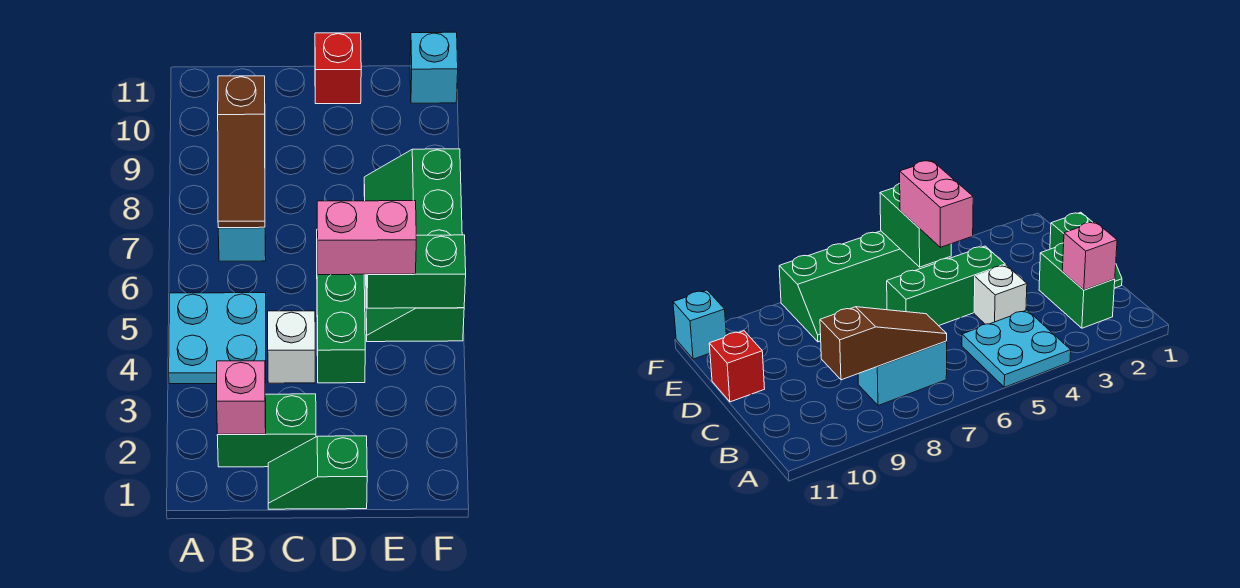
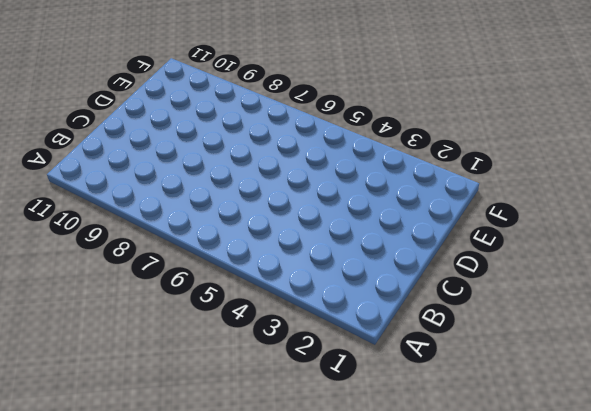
none -> cyan 2x2 plate [169,293,266,384]
none -> green 1x2 brick [217,394,316,467]
none -> cyan 1x2 brick [218,227,266,261]

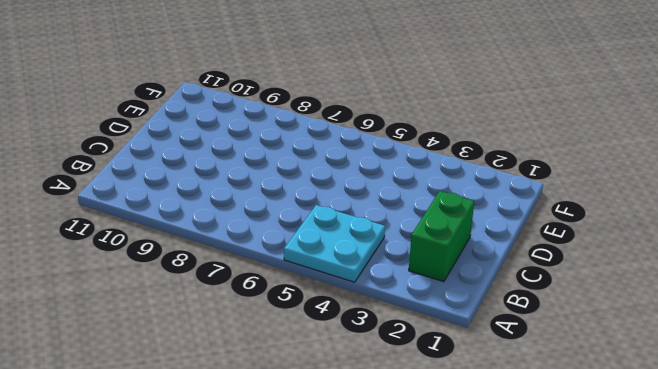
none -> cyan 1x2 brick [218,227,266,261]
none -> green 1x2 slope [268,436,367,509]
none -> white 1x1 brick [268,311,315,383]

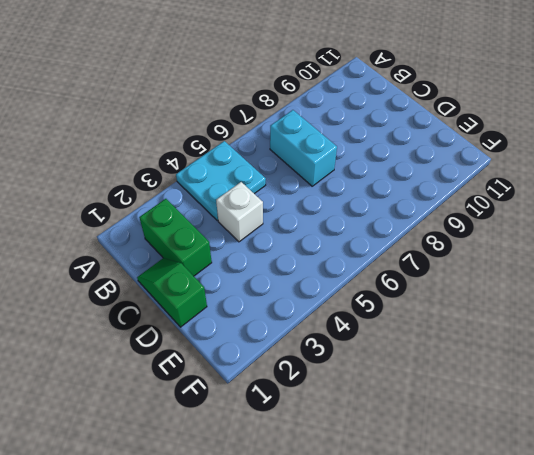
cyan 1x2 brick [270,110,337,186] -> cyan 1x2 brick turned to [218,227,266,261]
none -> green 1x3 brick [317,273,365,383]
none -> red 1x1 brick [315,33,361,104]
none -> green 2x4 slope [364,149,464,342]

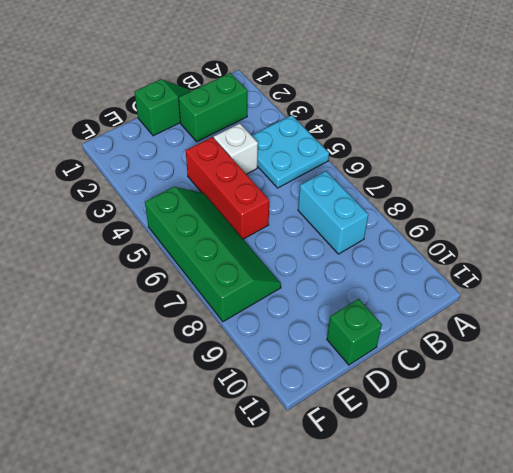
red 1x3 brick [186,137,269,239] -> green 1x3 brick [317,273,365,383]
green 1x1 brick [327,299,382,365] -> red 1x1 brick [315,33,361,104]
none -> cyan 1x1 brick [410,32,458,103]
none -> pink 1x1 brick [217,361,266,434]
none -> brown 1x3 slope [218,76,265,228]

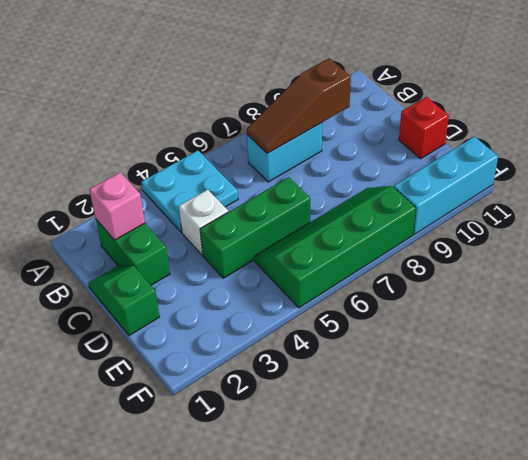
cyan 1x3 brick [394,137,498,234] -> cyan 1x1 brick [410,32,458,103]
none -> green 1x2 brick [367,235,466,308]
none -> pink 1x2 brick [317,201,416,275]

